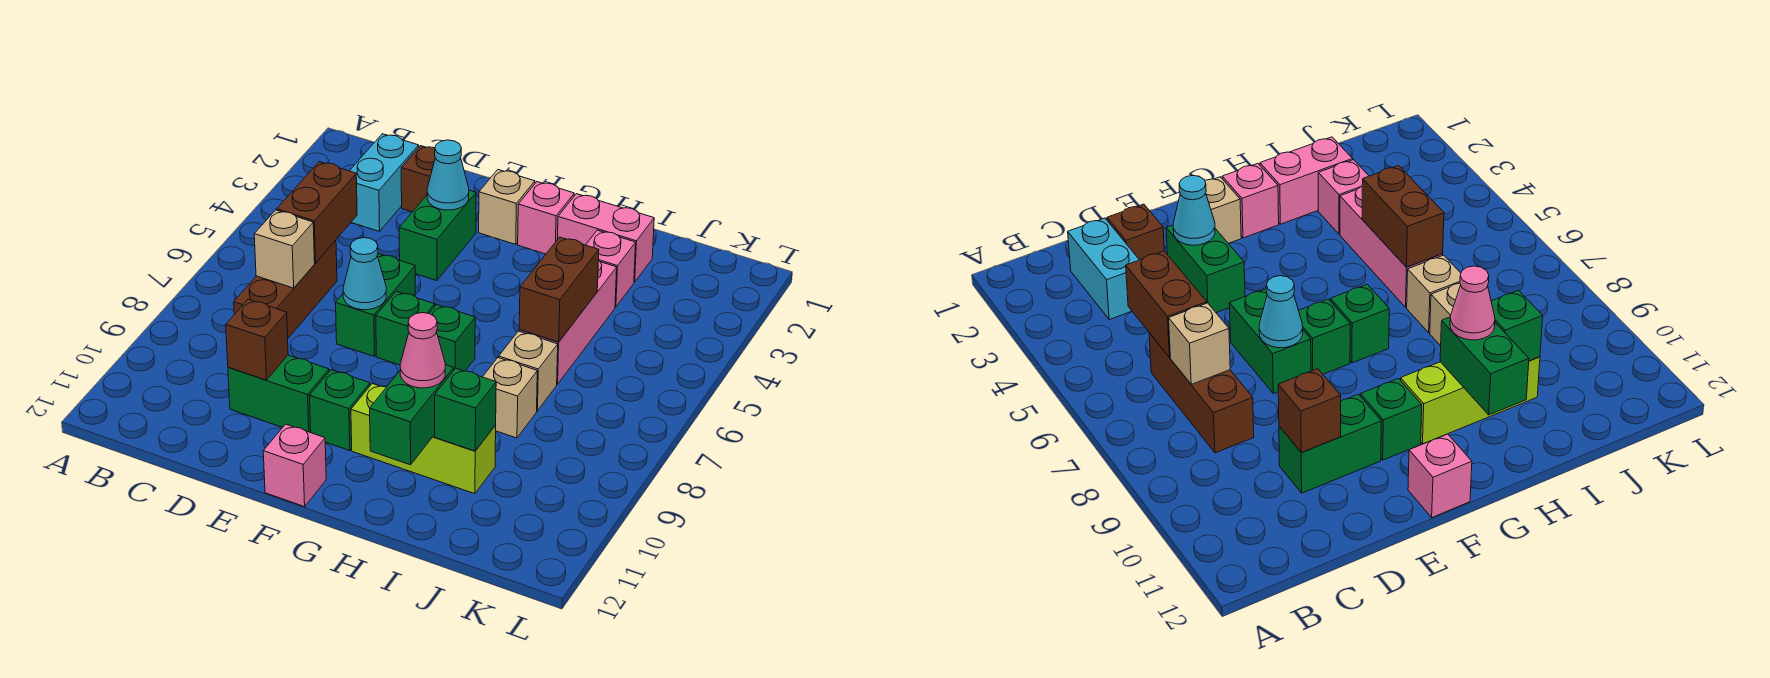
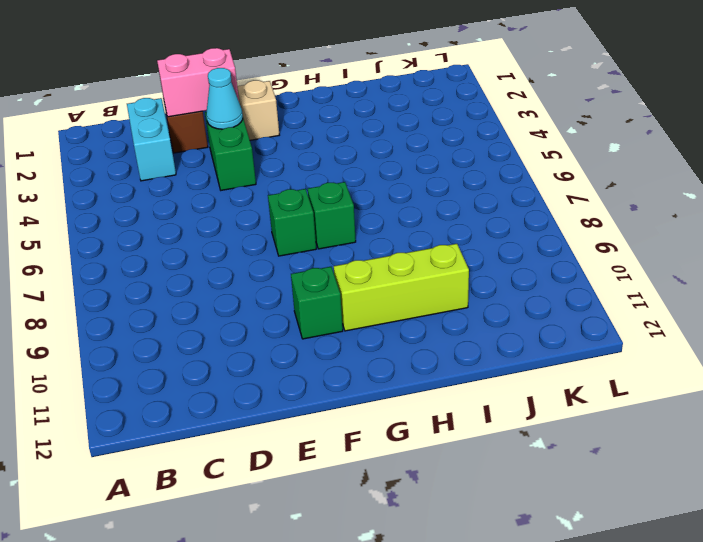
pink 1x2 brick [157,48,239,117] -> pink 1x2 brick moved to [557,194,654,282]
none -> brown 1x3 brick [234,240,337,338]
none -> green 1x2 brick [228,355,329,433]
none -> green 1x2 brick [336,254,415,357]

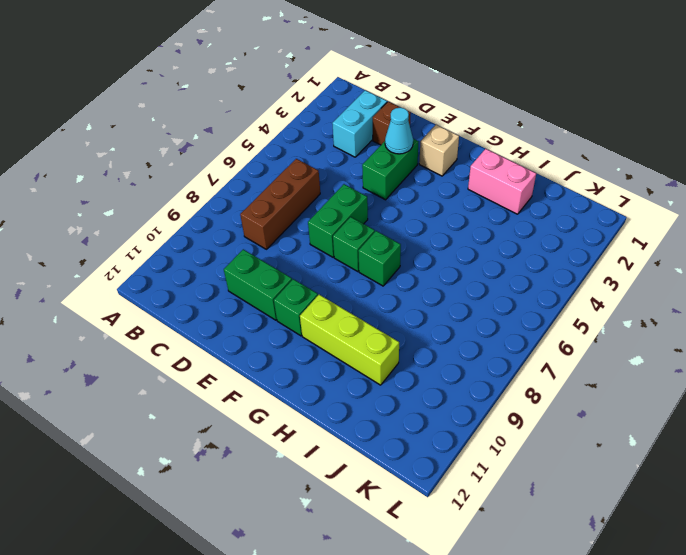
none -> pink 1x1 brick [263,424,326,507]
none -> pink 1x1 brick [518,182,574,254]
none -> pink 1x1 brick [586,230,636,307]

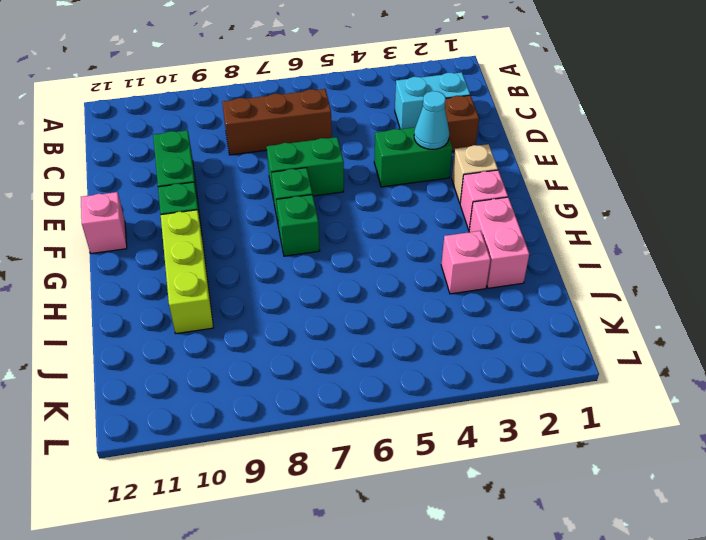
none -> pink 1x3 brick [519,260,617,384]
none -> tan 1x1 brick [499,331,558,411]
none -> tan 1x1 brick [483,358,537,438]

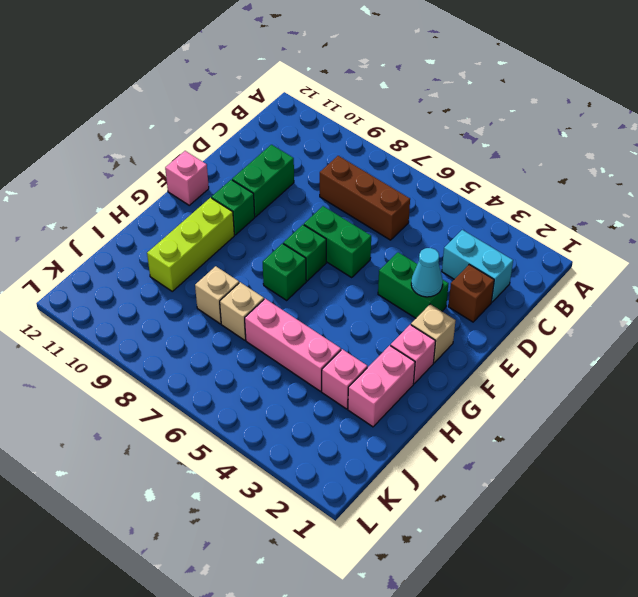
none -> brown 1x2 brick [277,162,357,263]
none -> tan 1x1 brick [254,210,315,288]
none -> brown 1x1 brick [226,299,288,380]

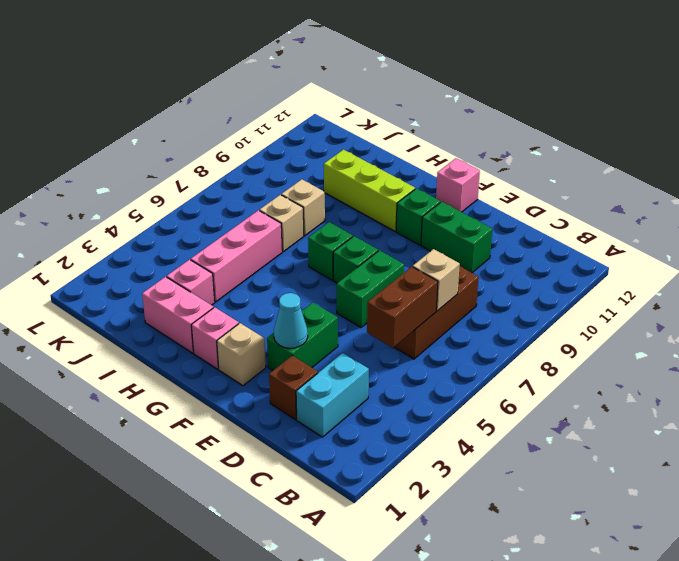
none -> brown 1x1 brick [226,299,288,380]
none -> cyan 1x1 cone [343,238,386,310]
none -> green 1x2 brick [370,365,454,465]

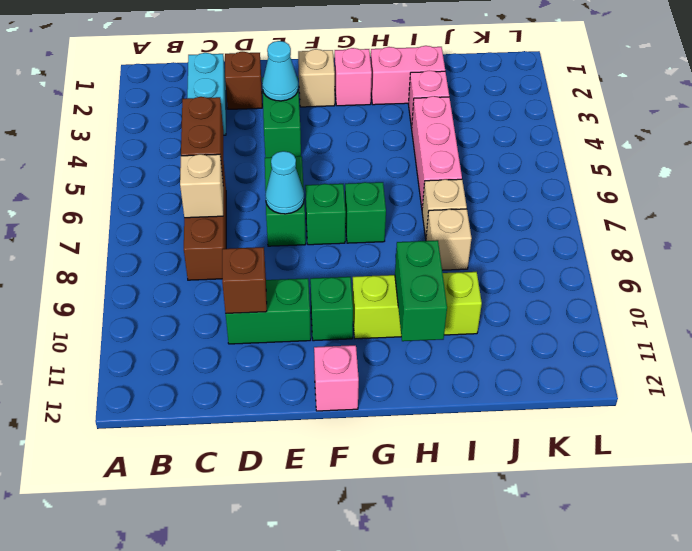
none -> brown 1x2 brick [519,237,599,342]
none -> green 1x1 brick [435,368,496,451]
none -> pink 1x1 cone [400,313,445,388]

